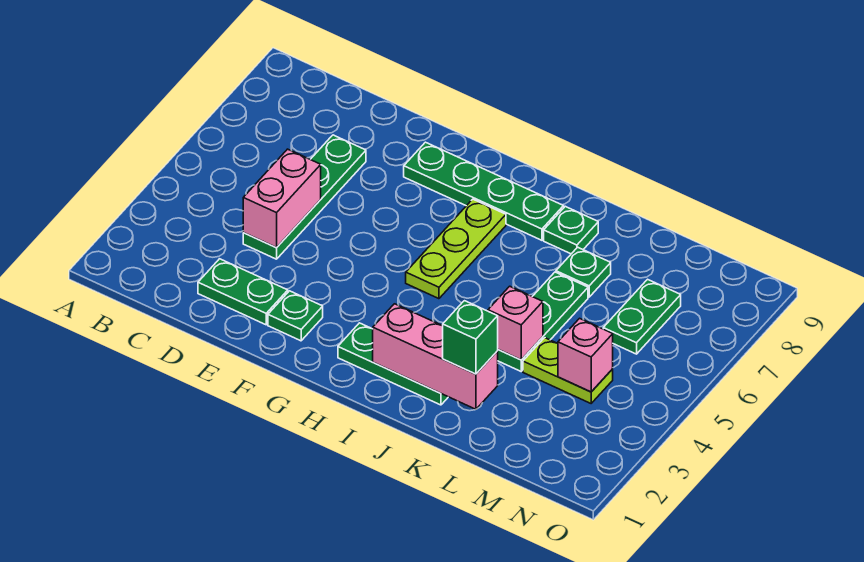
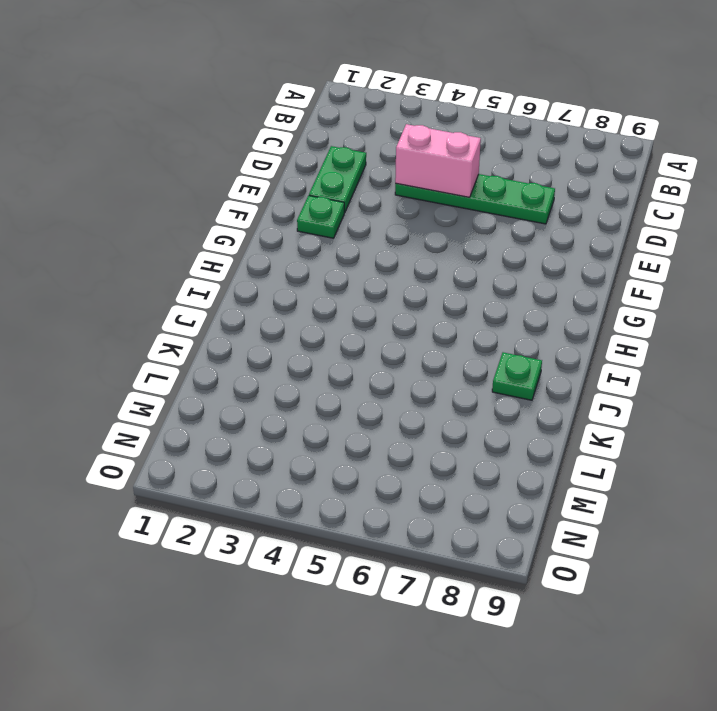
none -> green 1x4 plate [404,142,564,240]
none -> green 1x3 plate [338,323,448,405]
none -> lime 1x3 plate [406,199,506,299]

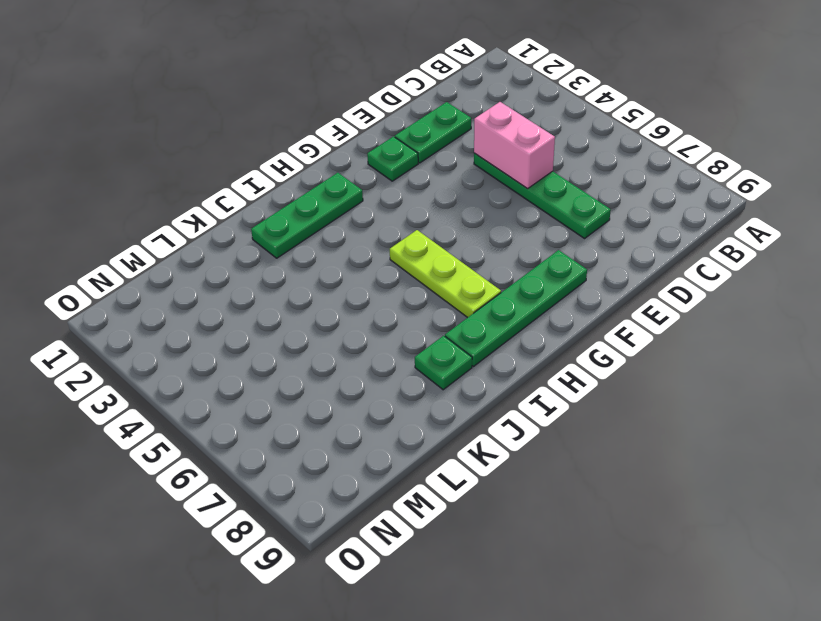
none -> green 1x3 plate [498,272,588,371]
none -> green 1x1 plate [556,247,611,297]
none -> lime 1x2 plate [523,338,613,403]

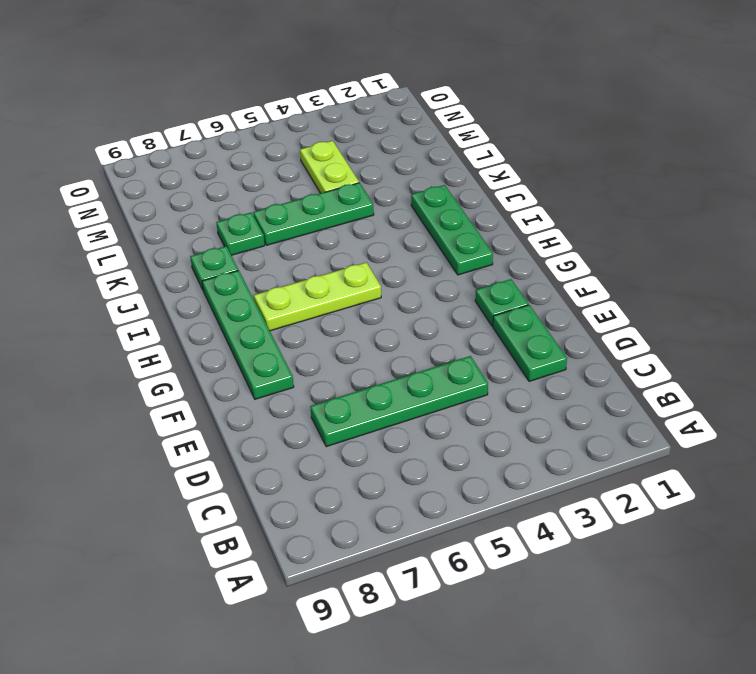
none -> green 1x2 plate [603,279,681,354]
none -> pink 1x2 brick [243,149,321,248]
none -> pink 1x3 brick [373,304,498,409]

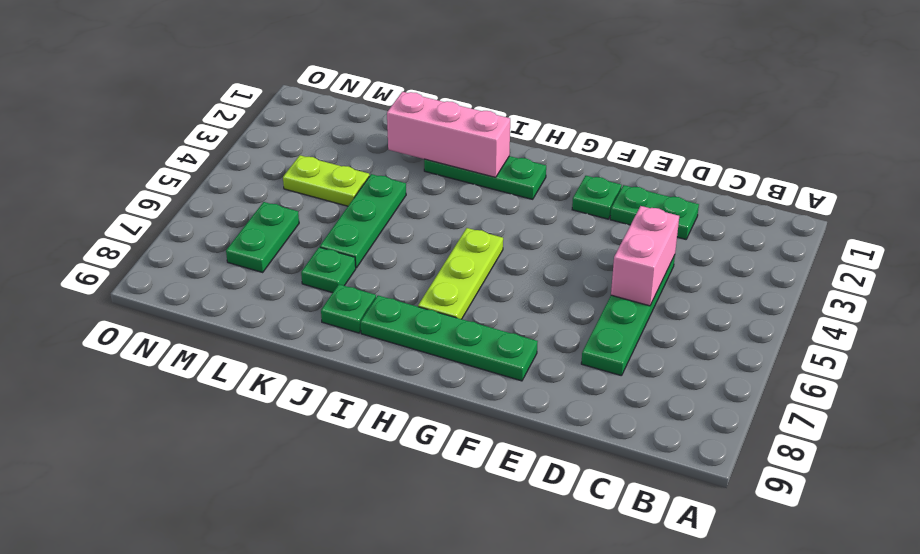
none -> pink 1x1 brick [488,286,543,360]
none -> pink 1x1 brick [558,318,613,392]
none -> green 1x1 brick [443,301,498,374]

